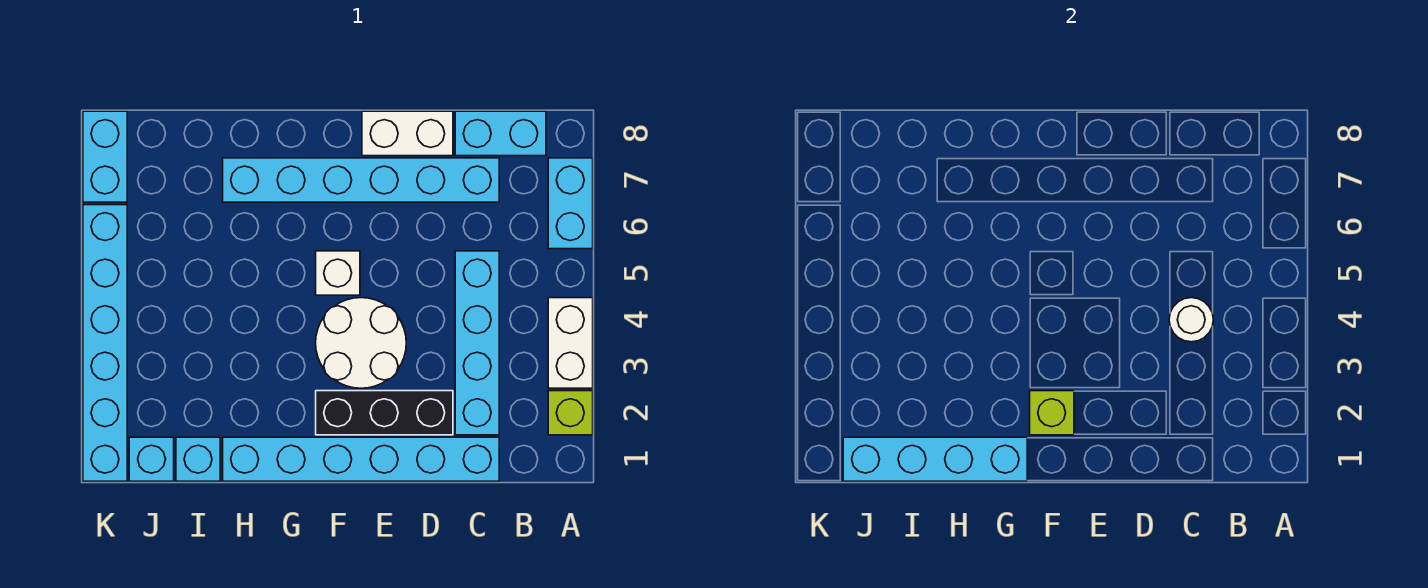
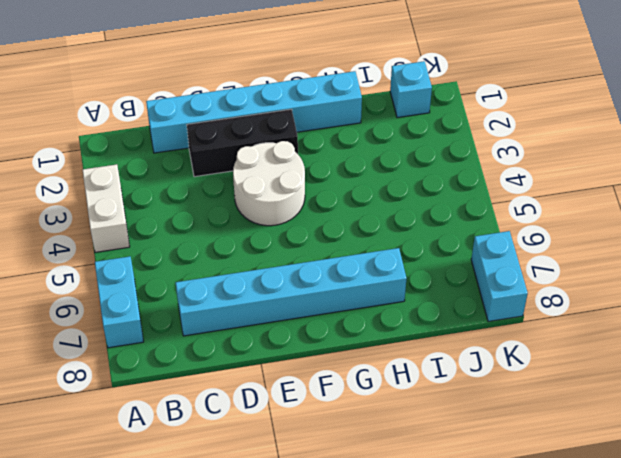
none -> lime 1x1 brick [548,391,593,435]
none -> cyan 1x2 brick [455,111,546,156]
none -> cyan 1x4 brick [455,251,499,435]

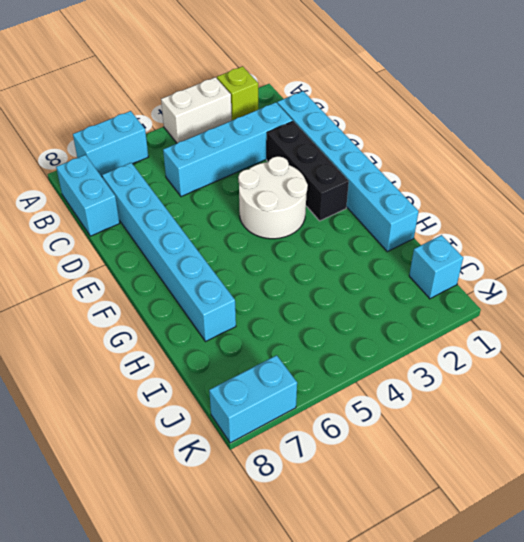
none -> white 1x2 brick [362,111,453,156]
none -> white 1x1 brick [316,251,360,295]
none -> cyan 1x1 brick [176,437,220,481]

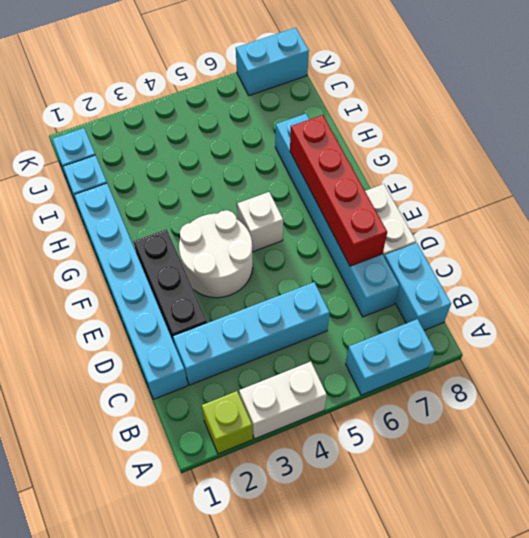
red 1x4 brick [290,115,387,266] -> none
none -> cyan 1x6 brick [83,205,127,481]
none -> white 1x1 round brick [1169,298,1213,342]
none -> lime 1x1 brick [1030,391,1074,435]

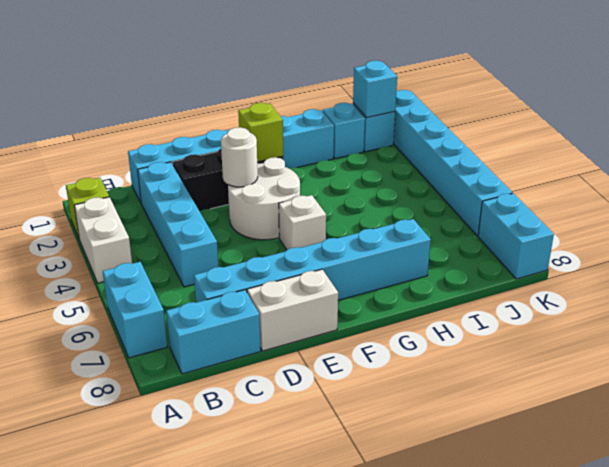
white 1x1 round brick [221,127,258,187] -> white 1x1 round brick moved to [1169,298,1213,342]
cyan 1x1 brick [353,61,397,118] -> cyan 1x4 brick [843,437,1027,481]

